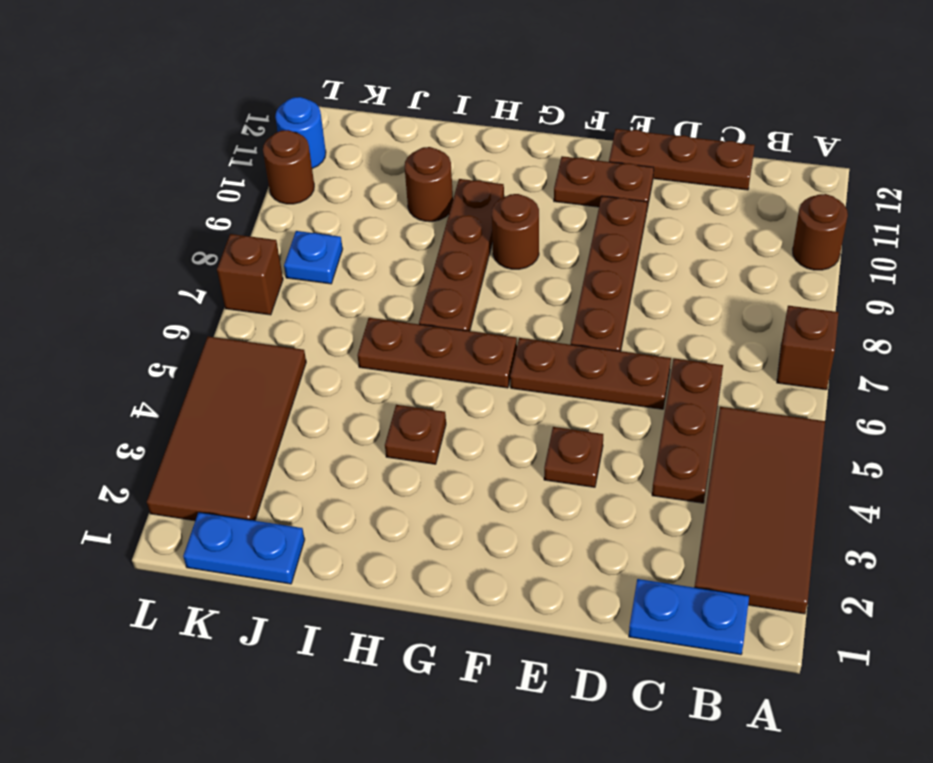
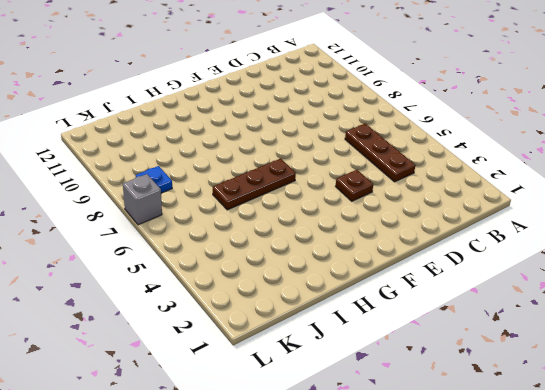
grey 1x1 brick [123,174,162,225] -> brown 1x1 brick [217,234,283,315]
none -> brown 2x4 tile [694,407,825,614]
none -> brown 1x1 brick [777,306,839,390]
none -> brown 1x1 round brick [793,194,848,270]

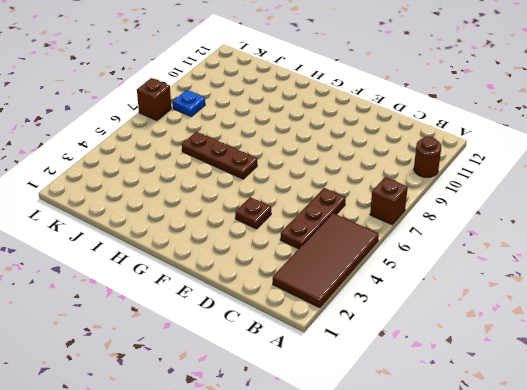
none -> blue 1x2 plate [629,579,749,655]
none -> brown 1x3 plate [609,129,755,190]
none -> brown 1x3 plate [510,338,671,409]

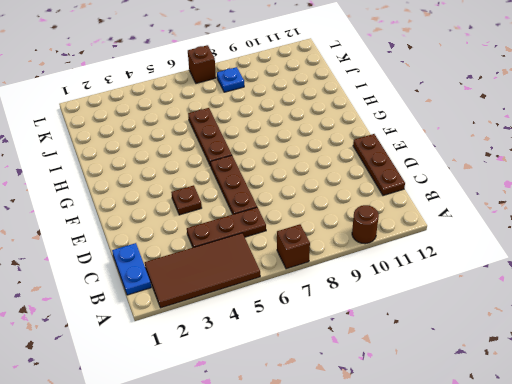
none -> brown 1x4 plate [571,196,647,351]
none -> brown 1x2 plate [554,156,654,209]
none -> brown 1x1 round brick [492,194,539,269]

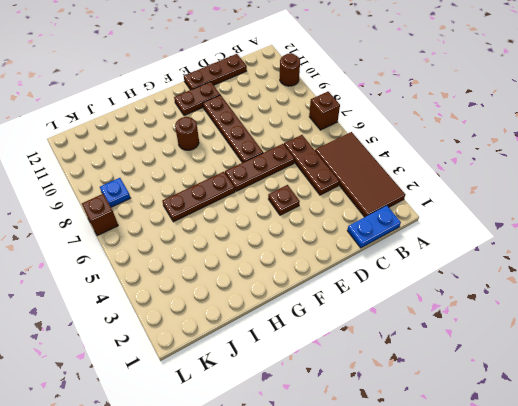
none -> brown 1x1 plate [385,405,446,464]
none -> brown 1x4 plate [419,179,504,331]
none -> brown 1x1 round brick [405,147,453,222]

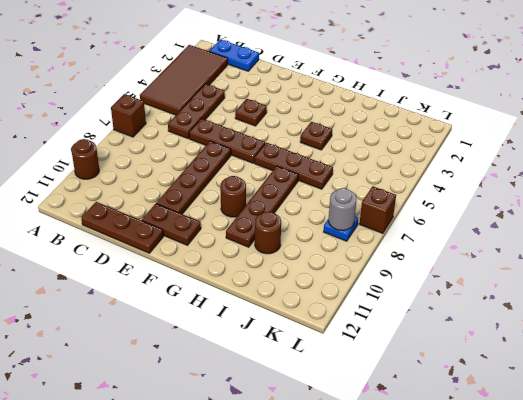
grey 1x1 round brick [329,188,357,230] -> none
none -> blue 1x2 plate [183,512,305,584]
none -> brown 2x4 tile [147,337,306,521]
none -> brown 1x1 round brick [263,130,314,204]

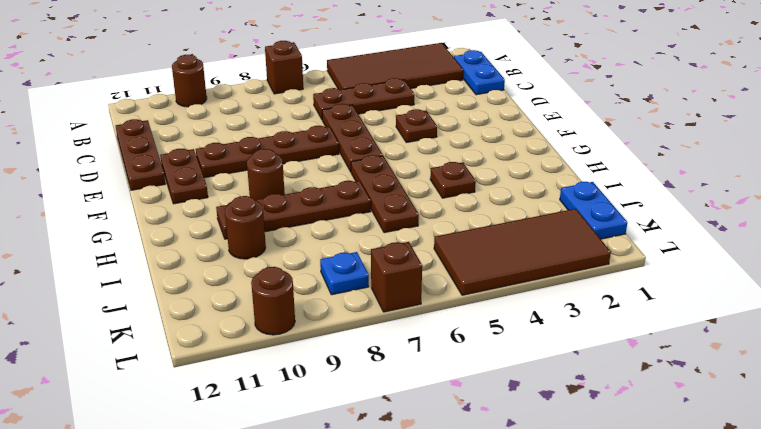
none -> blue 1x1 round brick [275,97,326,169]

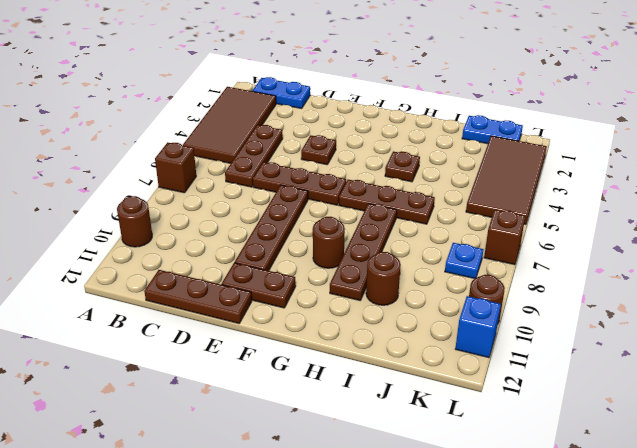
blue 1x1 brick [455,296,501,358] -> blue 1x1 round brick [275,97,326,169]

